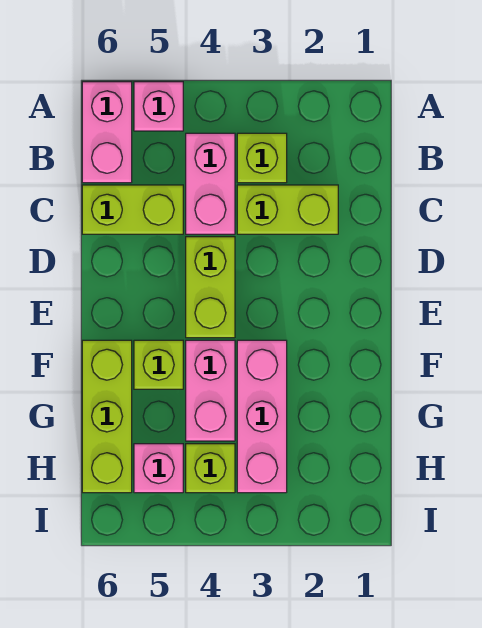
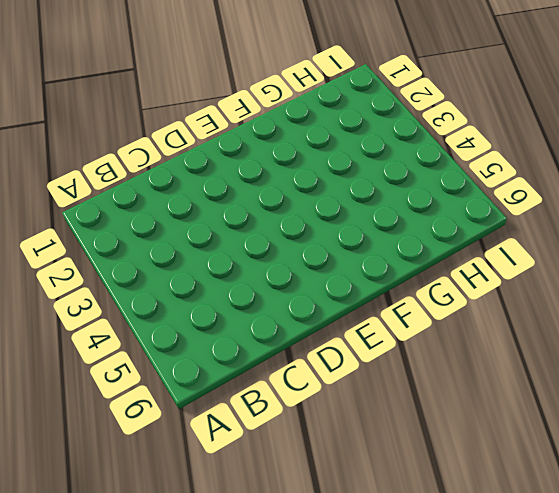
none -> pink 1x1 brick [134,82,183,131]
none -> pink 1x2 brick [82,82,132,183]
none -> lime 1x1 brick [237,133,287,183]

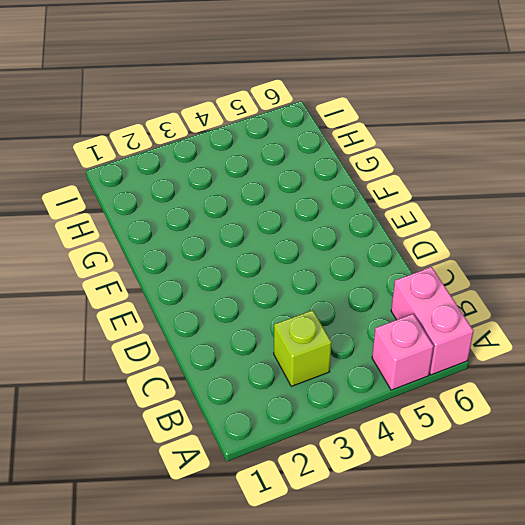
none -> pink 1x2 brick [186,133,235,234]
none -> lime 1x2 brick [237,185,338,234]
none -> lime 1x2 brick [82,185,183,234]

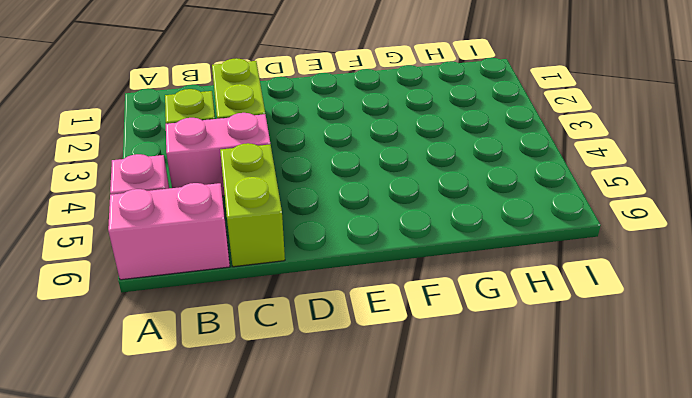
none -> lime 1x2 brick [186,237,235,338]
none -> pink 1x3 brick [237,340,287,493]
none -> pink 1x2 brick [186,340,235,441]

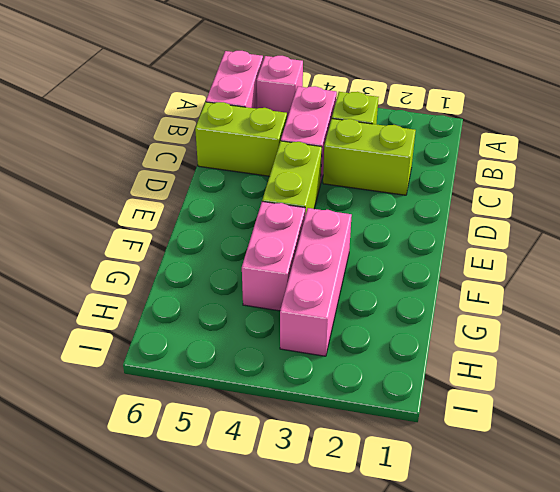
none -> lime 1x1 brick [134,340,183,389]
none -> lime 1x3 brick [82,340,132,493]
none -> lime 1x1 brick [186,444,235,493]

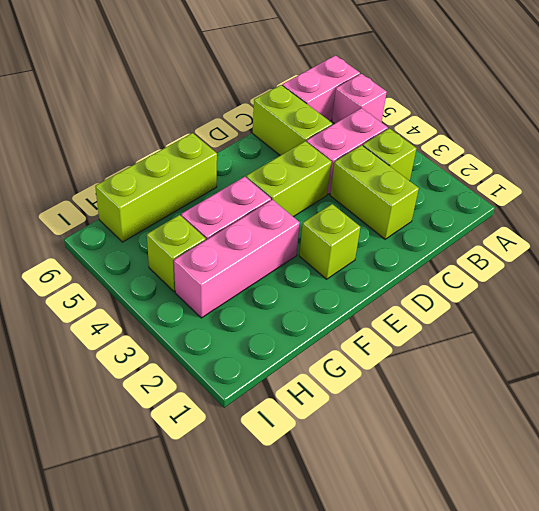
lime 1x1 brick [299,204,360,279] -> lime 1x1 brick moved to [134,340,183,389]
none -> pink 1x1 brick [134,444,183,493]

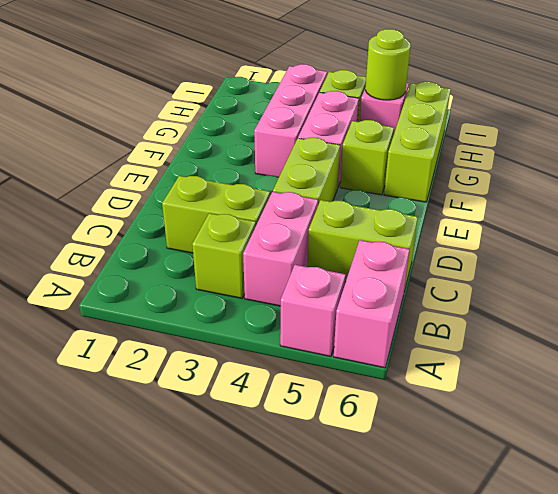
lime 1x1 round brick [365,29,410,100] -> none

